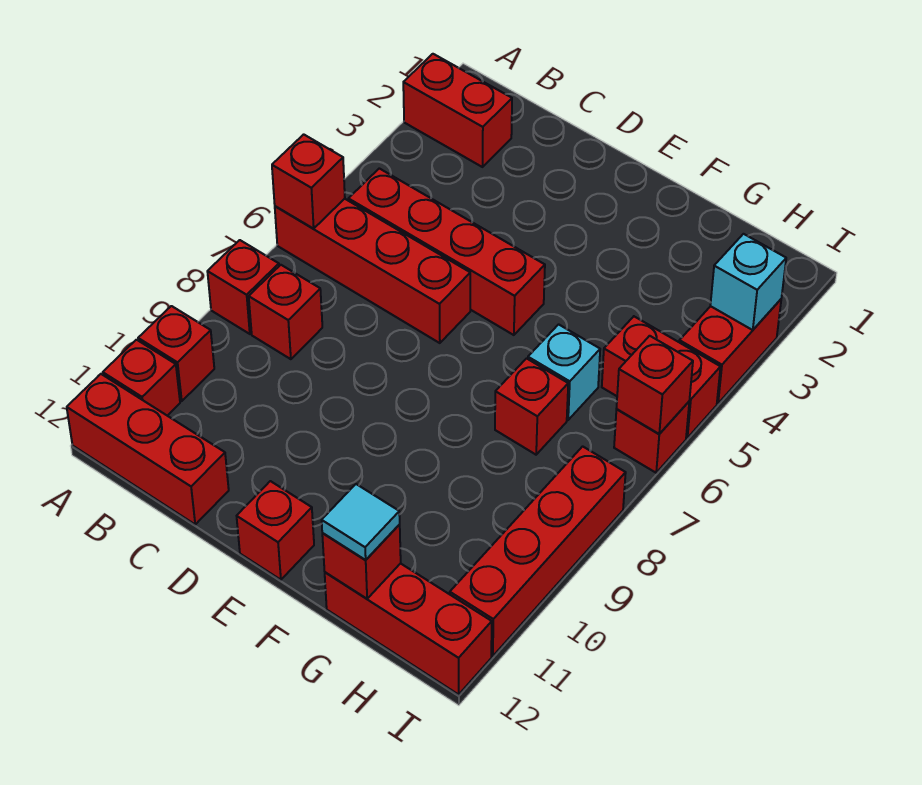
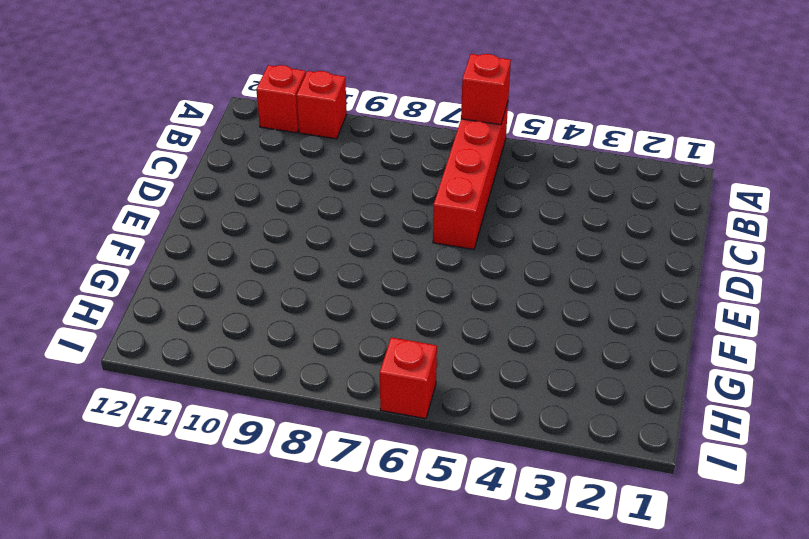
none -> red 1x2 brick [403,54,512,167]
none -> red 1x1 brick [207,240,279,334]
none -> red 1x3 brick [67,374,229,524]

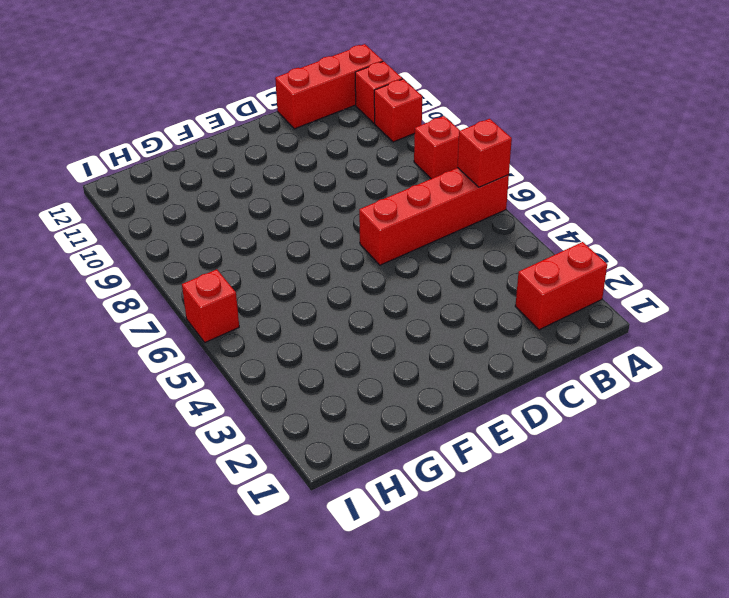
none -> red 1x4 brick [348,168,545,335]
none -> red 1x1 brick [249,265,322,359]
none -> red 1x1 brick [237,481,314,580]

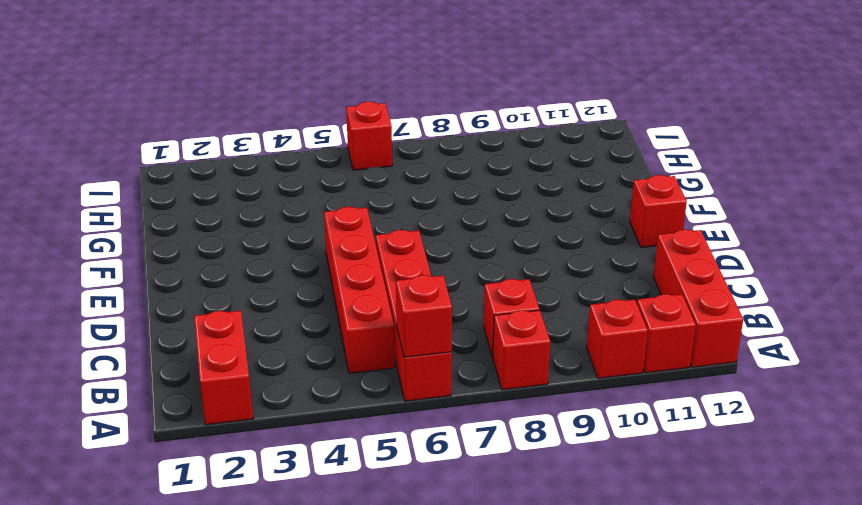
none -> cyan 1x1 brick [528,324,600,420]
none -> red 1x1 brick [495,359,568,455]
none -> red 1x3 brick [325,563,492,694]

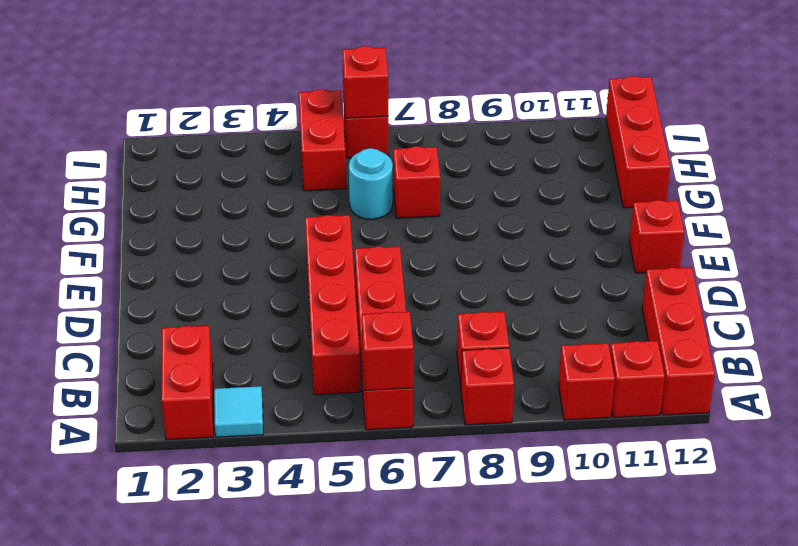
cyan 1x1 tile [214,386,263,437] -> cyan 1x1 tile moved to [322,484,400,560]
cyan 1x1 round brick [349,148,393,219] -> cyan 1x1 brick [528,324,600,420]
none -> red 1x2 brick [679,299,781,403]
none -> red 1x4 brick [450,446,626,656]
none -> red 1x1 brick [322,525,401,599]

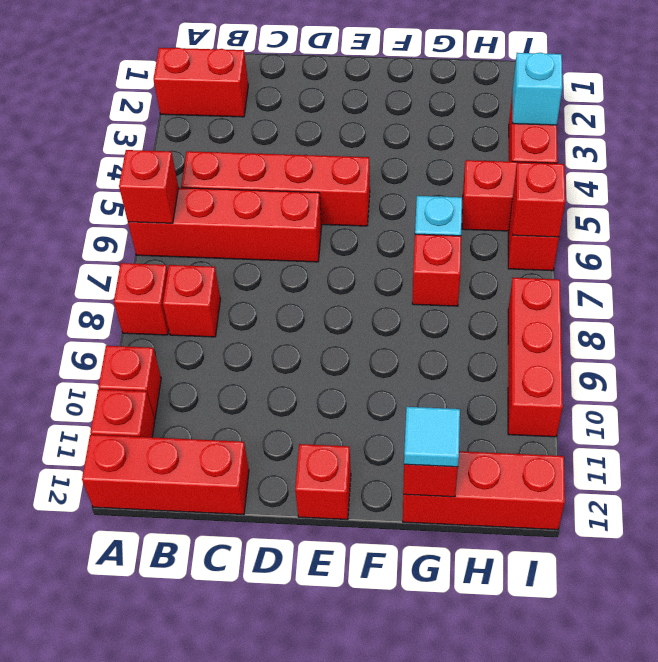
red 1x3 brick [508,278,563,437] -> red 1x4 brick [450,446,626,656]

